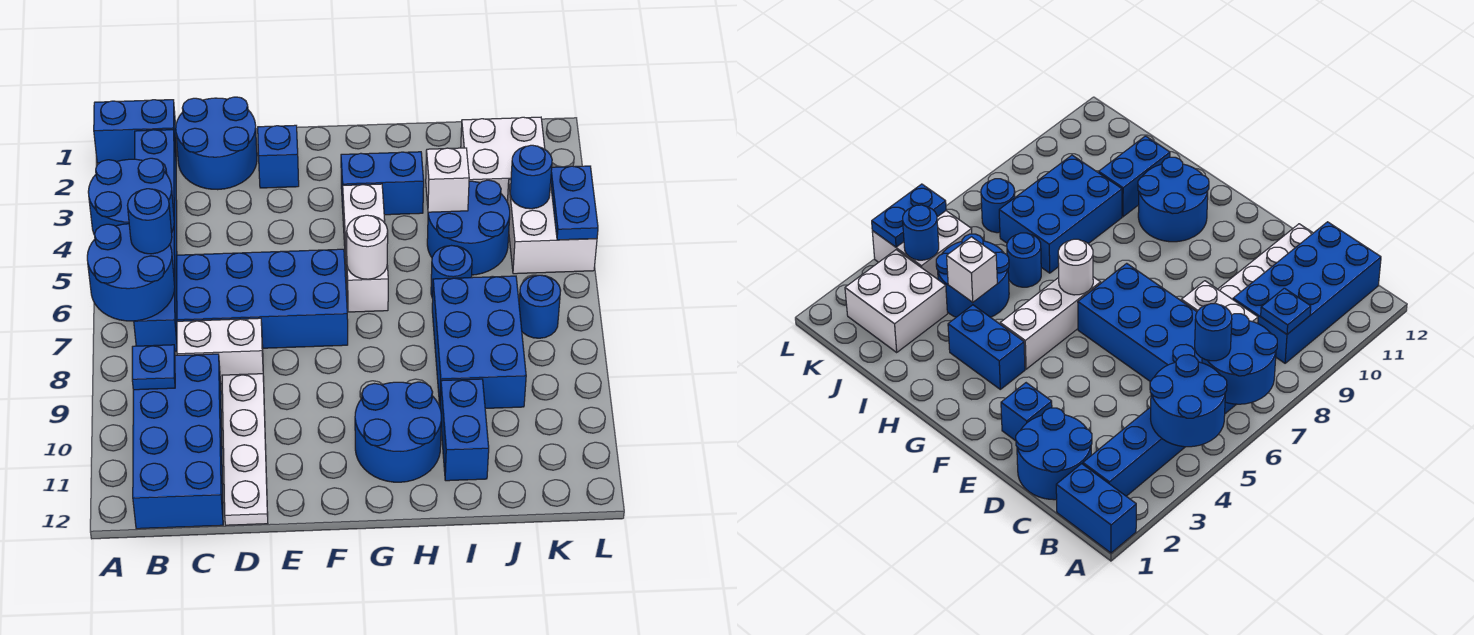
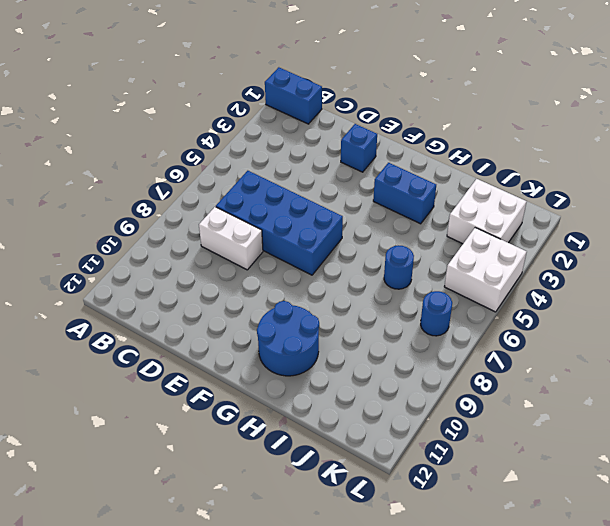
none -> blue 1x6 brick [134,130,177,351]
none -> blue 2x4 brick [133,354,223,529]
none -> blue 2x2 round brick [176,97,257,190]

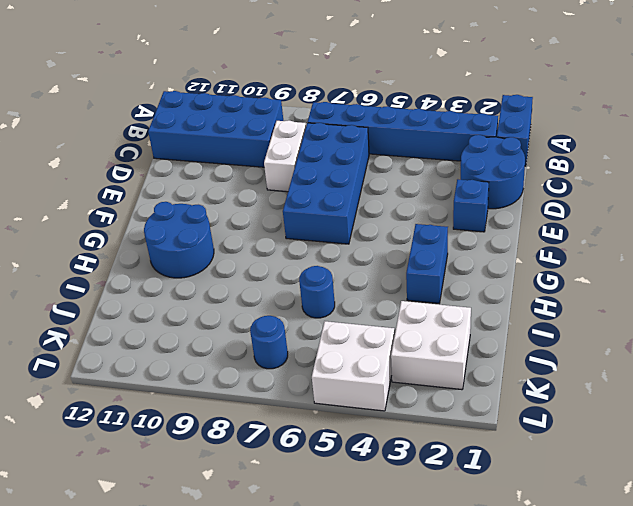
none -> white 1x4 plate [222,374,268,525]
none -> white 1x3 brick [343,184,388,312]
none -> blue 2x2 round brick [427,180,510,275]

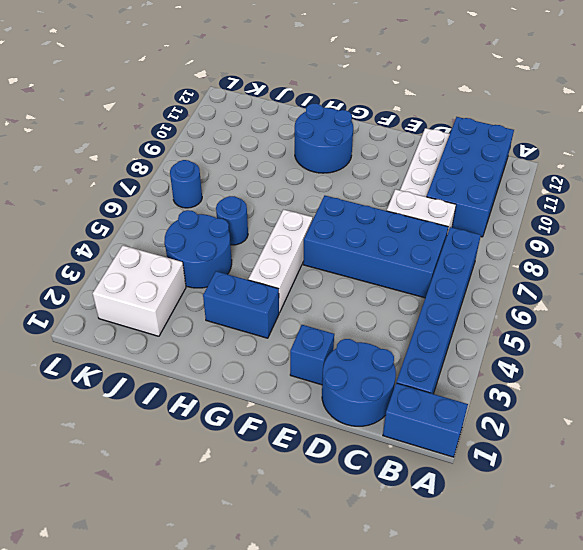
none -> blue 2x3 brick [432,276,526,408]
none -> blue 1x2 brick [440,379,489,481]
none -> white 2x2 brick [507,180,597,274]

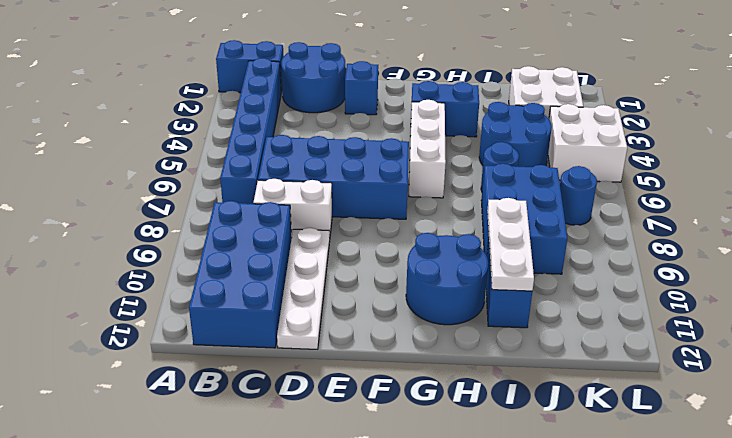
white 1x3 plate [487,198,534,291] -> none
none -> blue 2x2 round brick [88,158,174,234]
none -> blue 2x2 round brick [87,224,175,321]
none -> blue 1x1 plate [132,345,175,390]

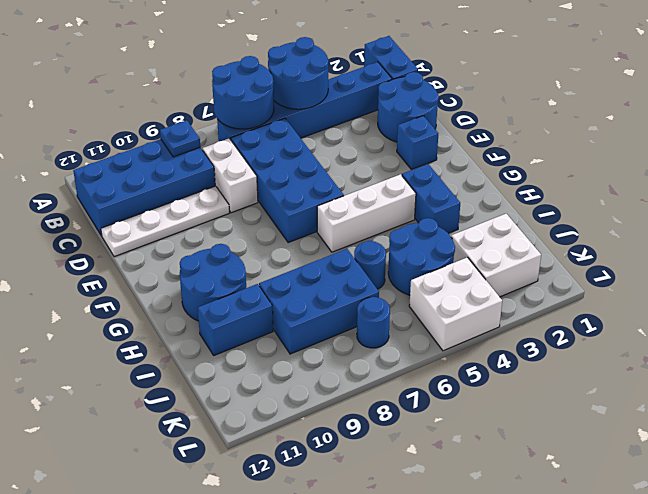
none -> white 1x1 round brick [347,215,388,279]
none -> white 1x1 brick [426,148,469,212]
none -> blue 1x1 round brick [510,145,552,209]

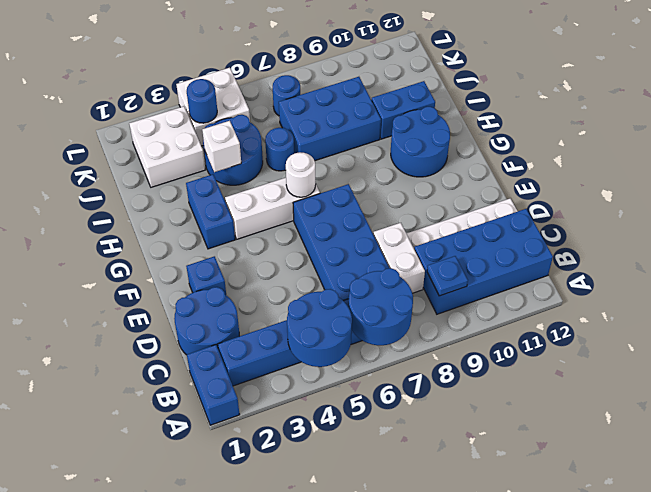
none -> blue 1x2 plate [551,166,598,240]
none -> blue 1x1 round brick [127,189,172,254]

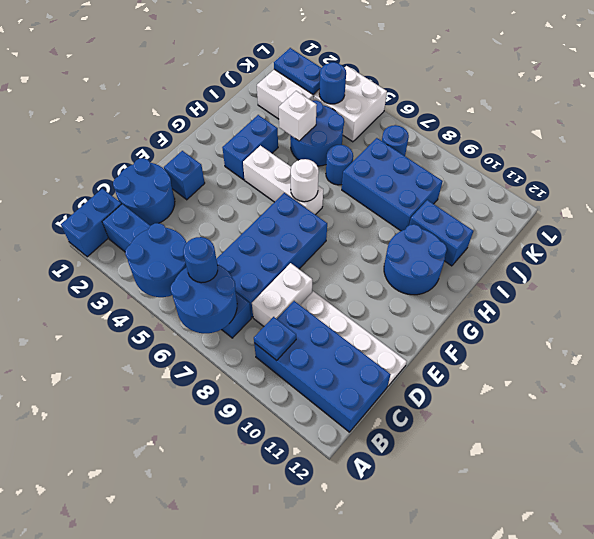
blue 1x2 plate [274,48,321,94] -> blue 1x2 plate moved to [551,166,598,240]

